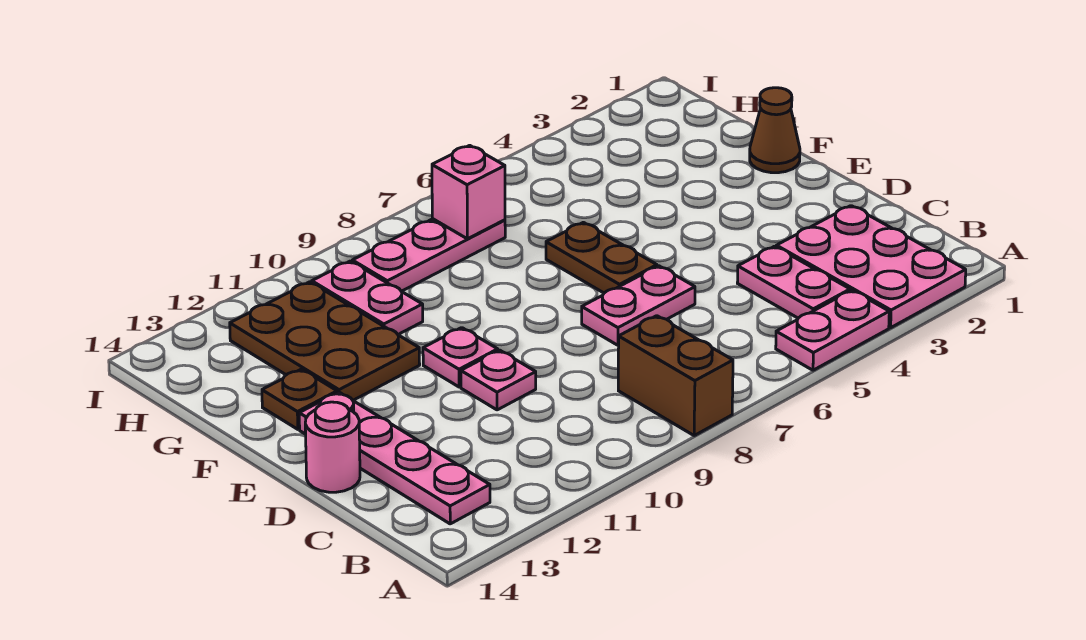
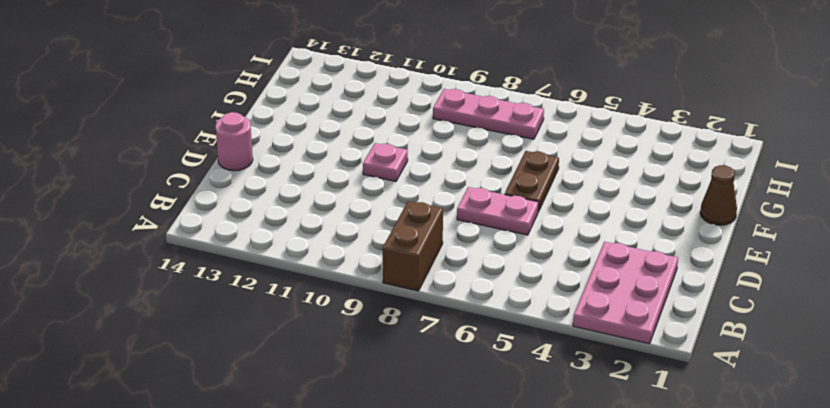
none -> pink 1x2 plate [776,290,889,370]
none -> pink 1x2 plate [737,246,850,318]
none -> pink 1x4 plate [299,392,490,524]

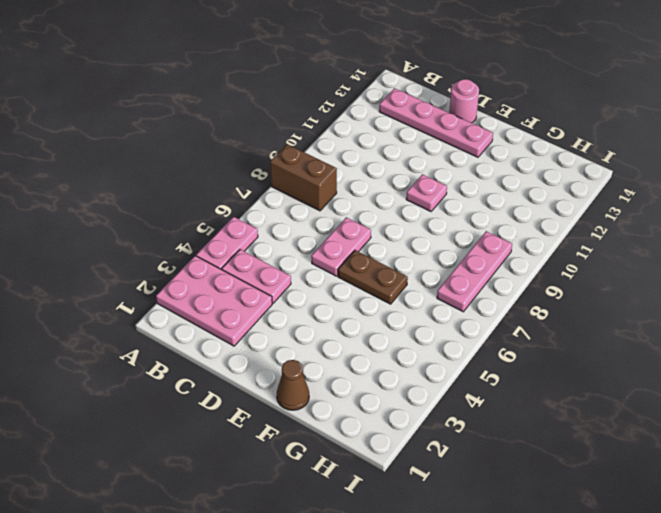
none -> pink 1x1 plate [461,350,536,410]
none -> brown 2x3 plate [230,282,420,400]
none -> brown 1x1 plate [262,369,337,429]

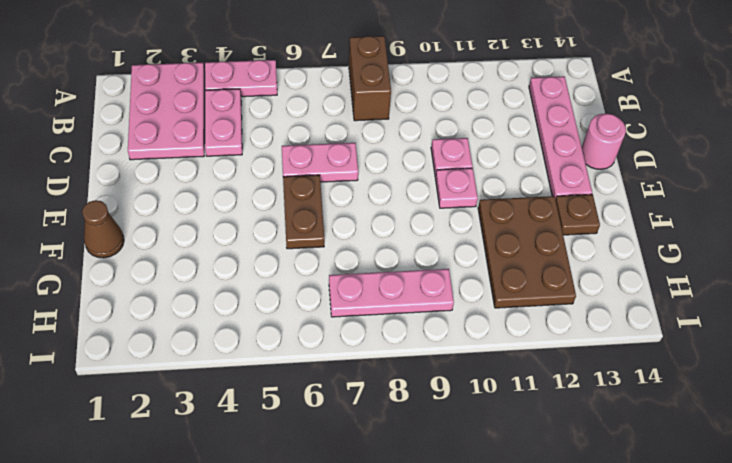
none -> pink 1x2 plate [312,261,423,334]
none -> pink 1x1 brick [432,145,505,239]

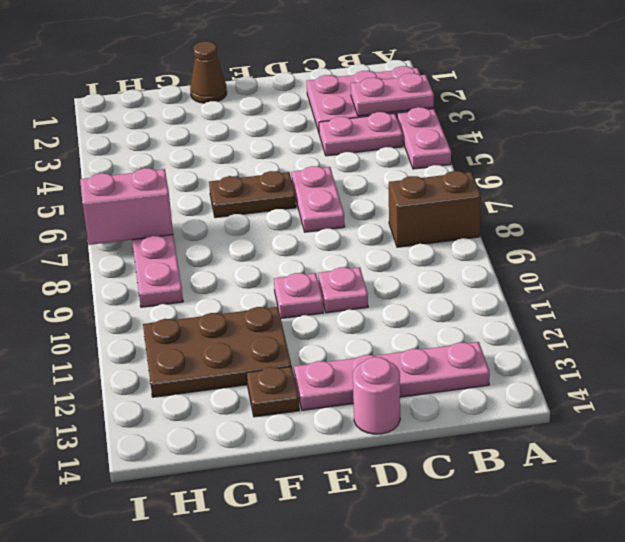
pink 1x2 plate [351,73,434,116] -> pink 1x2 plate moved to [312,261,423,334]
pink 1x2 brick [80,168,173,245] -> pink 1x1 brick [432,145,505,239]

